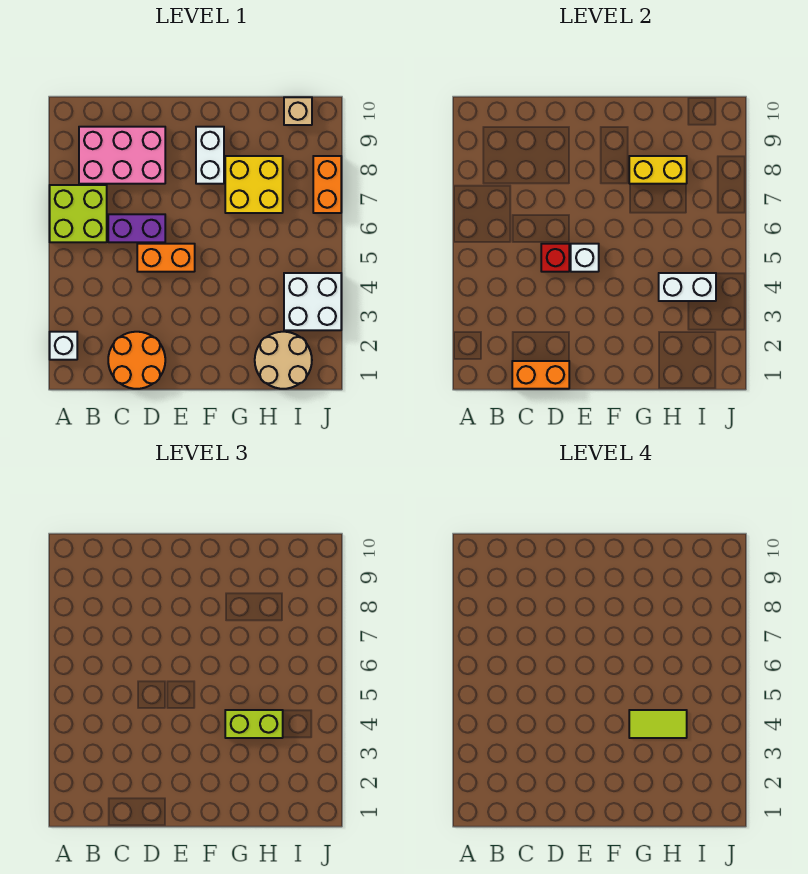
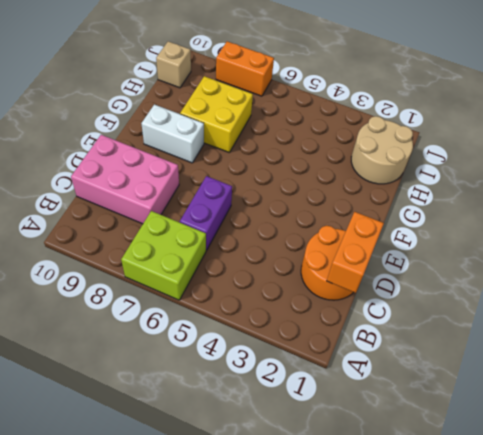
pink 2x3 brick [71,135,179,224] -> pink 2x3 brick turned to [79,127,165,184]
none -> white 1x1 brick [50,332,77,360]
none -> orange 1x2 brick [137,244,195,272]
none -> white 2x2 brick [284,273,341,330]

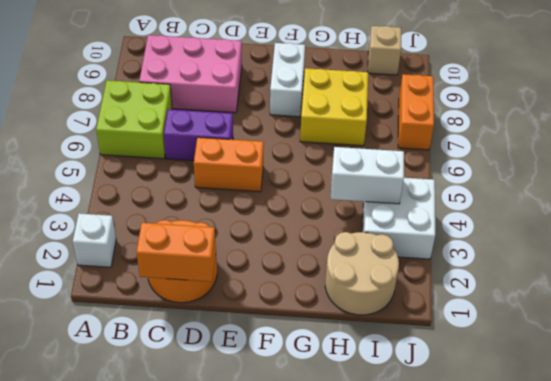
none -> red 1x1 brick [541,244,569,272]
none -> white 1x1 brick [571,244,599,272]
none -> yellow 1x2 brick [629,156,687,184]

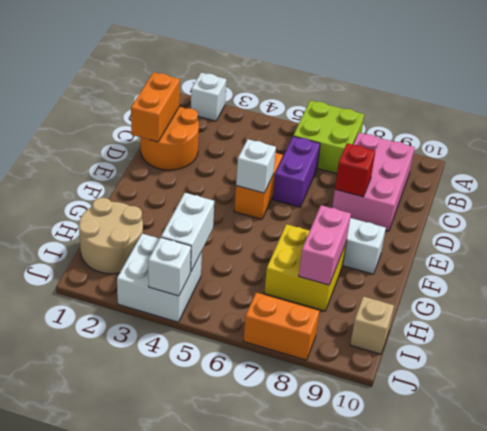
red 1x1 brick [335,143,375,197] -> red 1x1 brick moved to [541,244,569,272]
pink 1x2 brick [299,205,351,285] -> yellow 1x2 brick [629,156,687,184]
white 1x1 brick [148,238,191,296] -> none
none -> lime 1x2 brick [225,710,283,738]
none -> lime 1x2 tile [629,710,687,738]

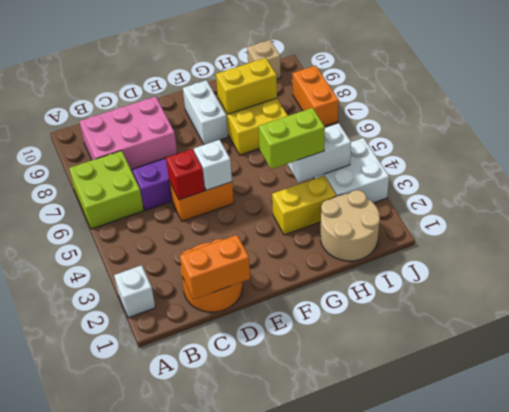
yellow 1x2 brick [272,176,336,235] -> none
none -> lime 1x2 tile [629,710,687,738]

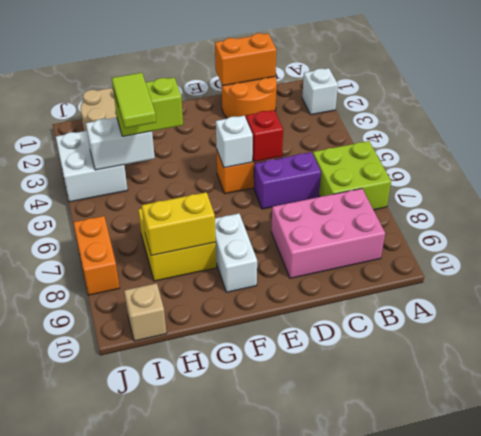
lime 1x2 tile [112,73,156,128] -> lime 1x2 tile turned to [629,710,687,738]

